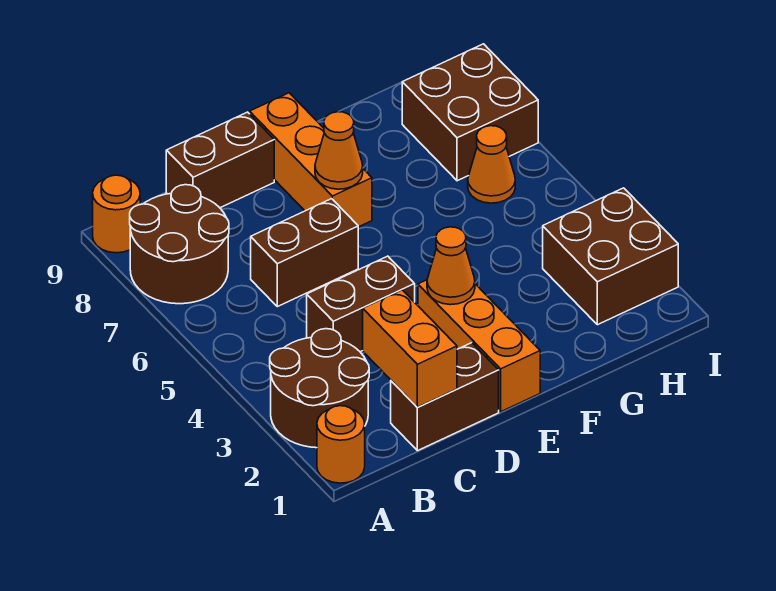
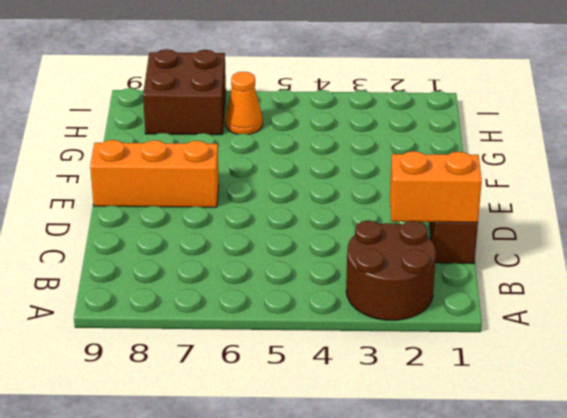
none -> orange 1x1 round brick [317,406,365,483]
none -> brown 2x2 round brick [130,185,229,304]
none -> orange 1x1 round brick [93,175,140,253]

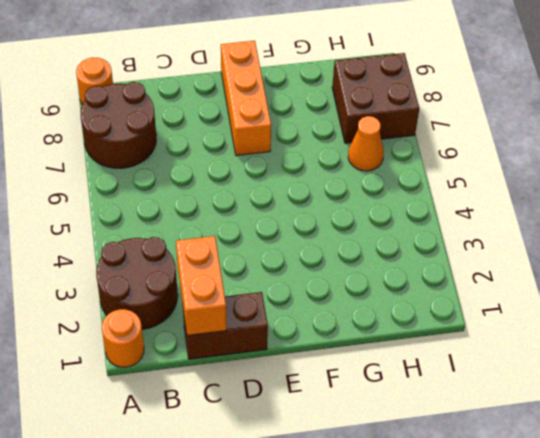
none -> brown 1x2 brick [307,256,415,352]
none -> brown 1x2 brick [251,199,358,307]
none -> brown 1x2 brick [166,112,274,208]

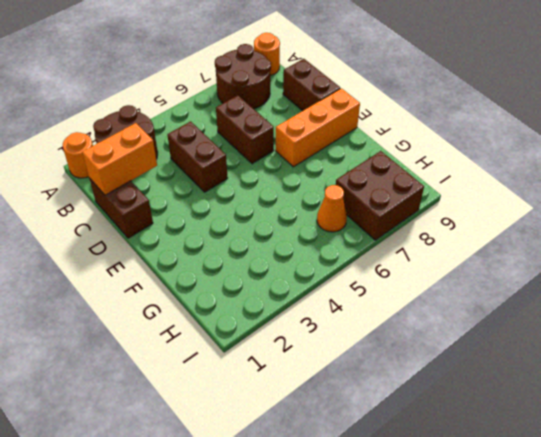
none -> orange 1x3 brick [418,280,540,412]
none -> brown 2x2 brick [543,188,678,325]
none -> orange 1x1 cone [427,227,475,305]

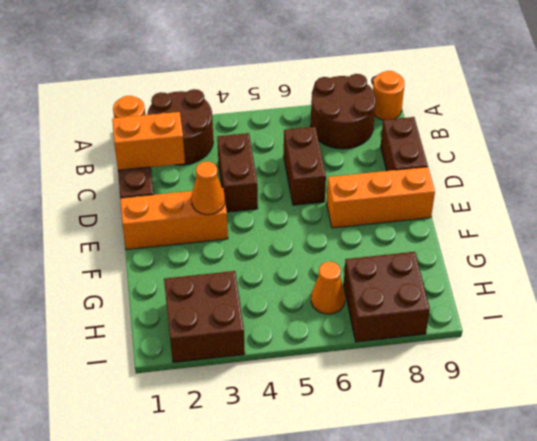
none -> orange 1x1 cone [315,112,363,189]

